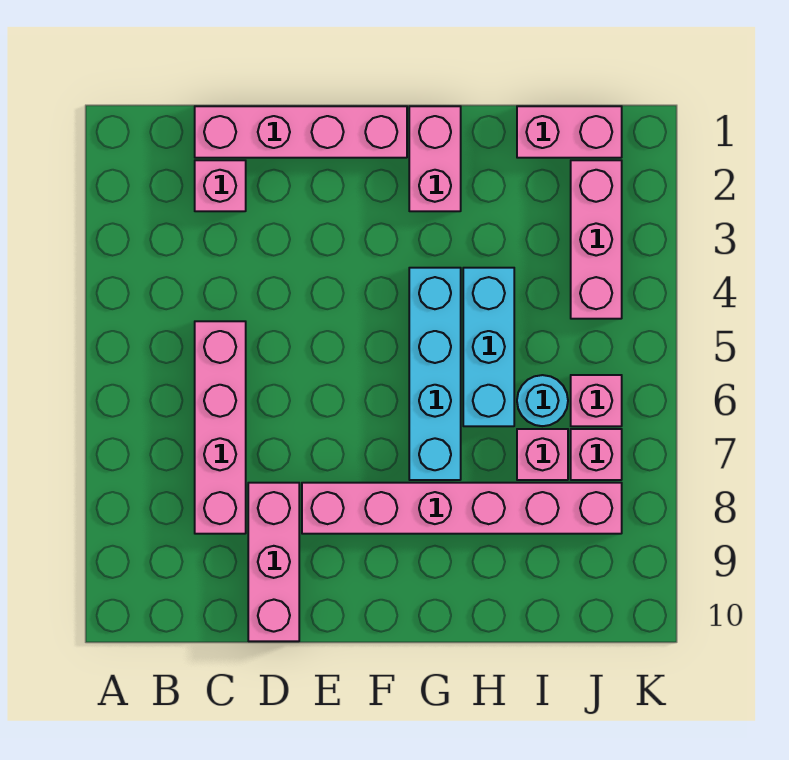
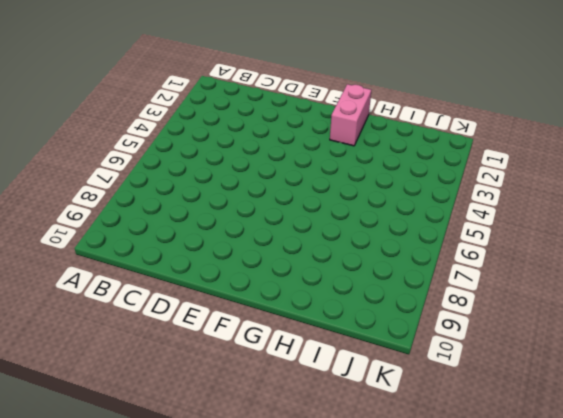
none -> pink 1x4 brick [195,106,407,158]
none -> pink 1x1 brick [195,160,246,211]
none -> pink 1x4 brick [195,321,246,534]

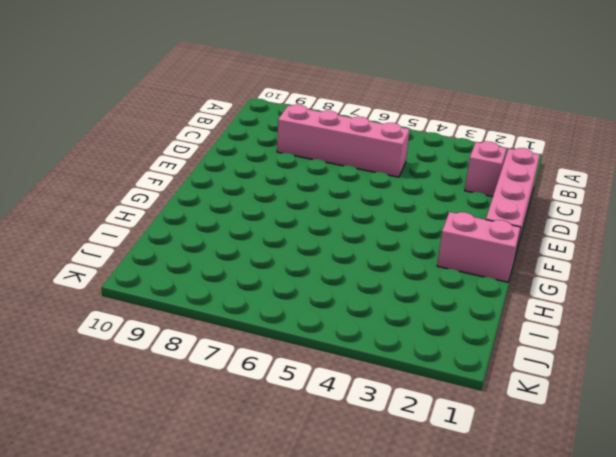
none -> pink 1x3 brick [248,483,299,641]
none -> pink 1x6 brick [302,483,622,534]
none -> cyan 1x4 brick [409,268,461,480]

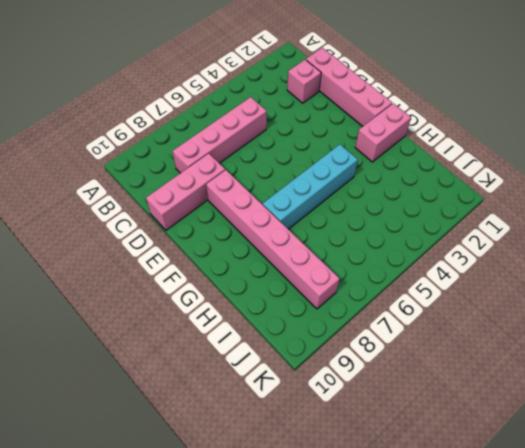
none -> cyan 1x3 brick [463,268,514,426]
none -> pink 1x2 brick [517,106,622,158]
none -> cyan 1x1 round brick [517,375,568,426]

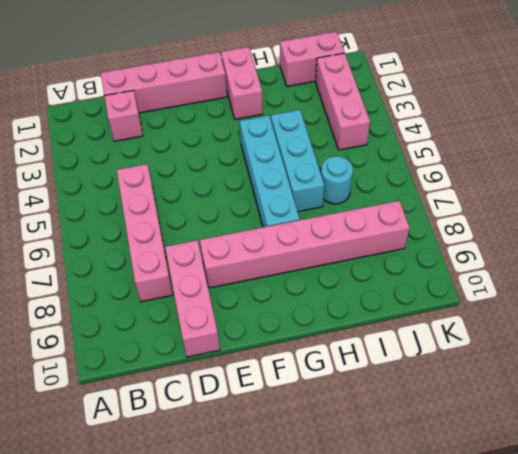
none -> pink 1x1 brick [517,429,568,480]
none -> pink 1x1 brick [571,375,622,426]
none -> pink 1x1 brick [571,429,622,480]

